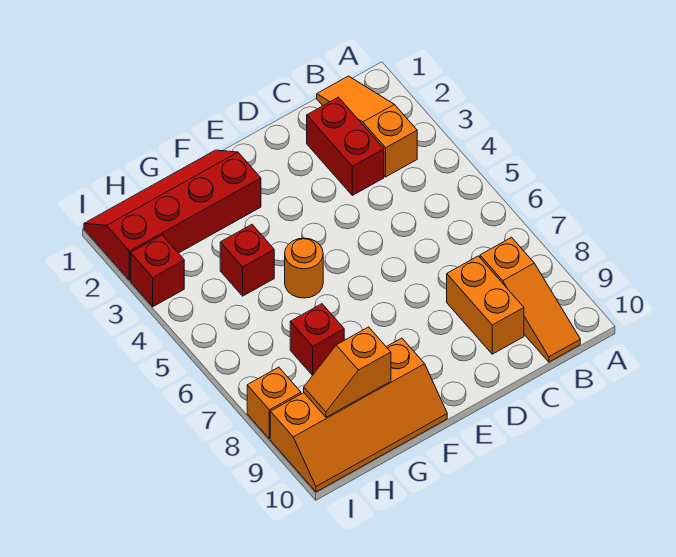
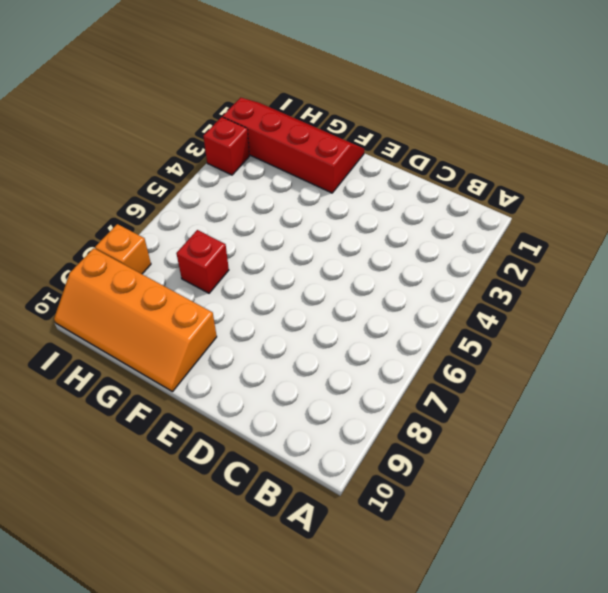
none -> orange 1x3 slope [317,76,417,177]
none -> orange 1x3 slope [480,237,580,362]
none -> red 1x2 brick [307,97,384,195]

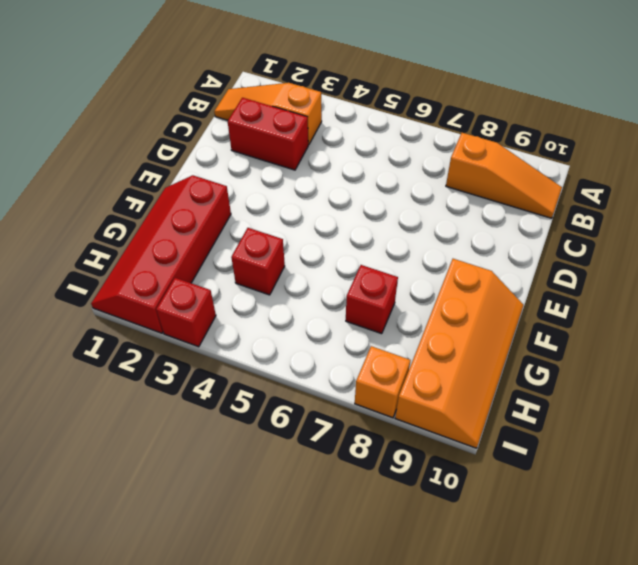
none -> orange 1x2 brick [447,256,524,354]
none -> orange 1x1 round brick [285,238,323,298]
none -> orange 1x2 slope [304,327,391,417]

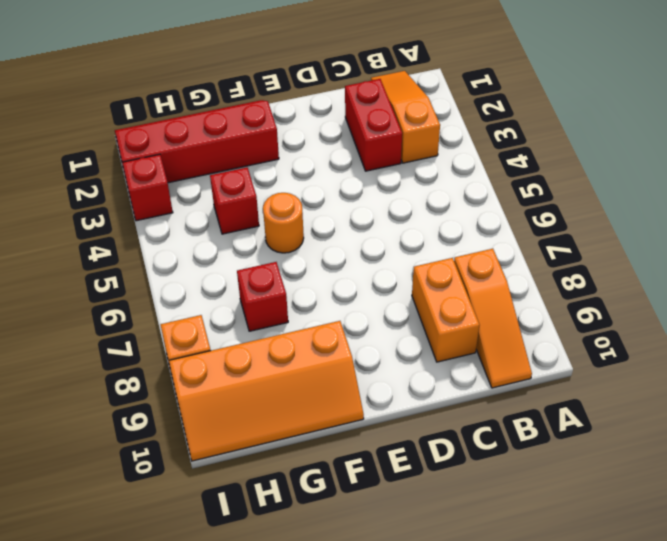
none -> orange 1x2 slope [304,327,391,417]

